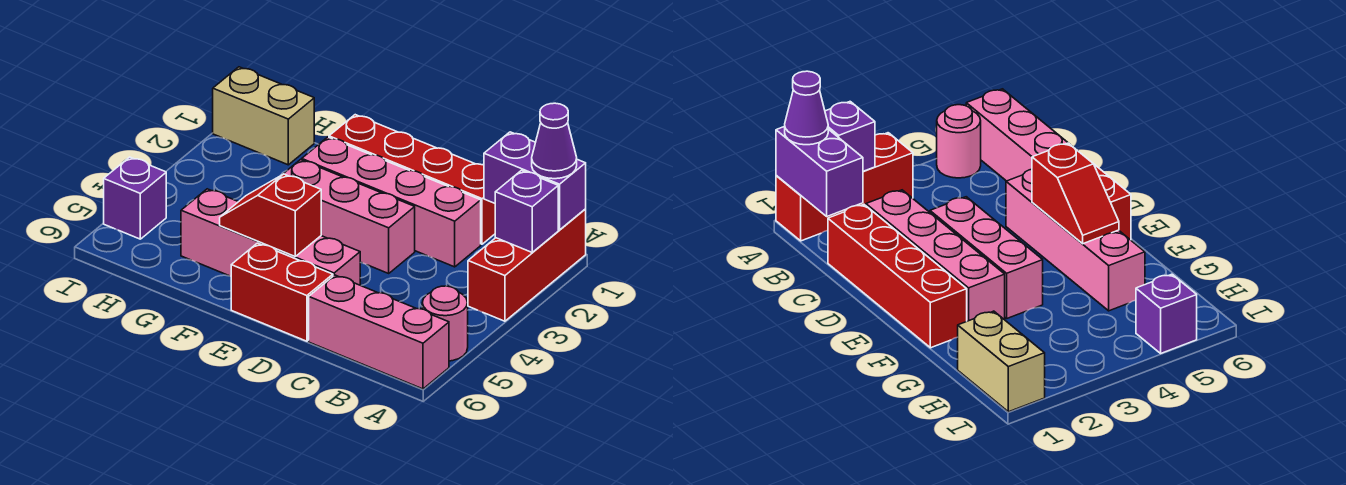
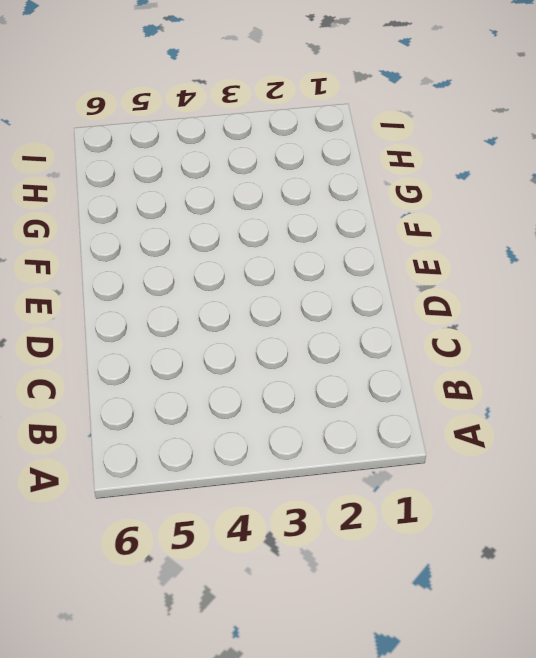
none -> red 1x3 brick [468,209,586,321]
none -> pink 1x1 round brick [422,286,468,361]
none -> pink 1x3 brick [309,275,449,389]

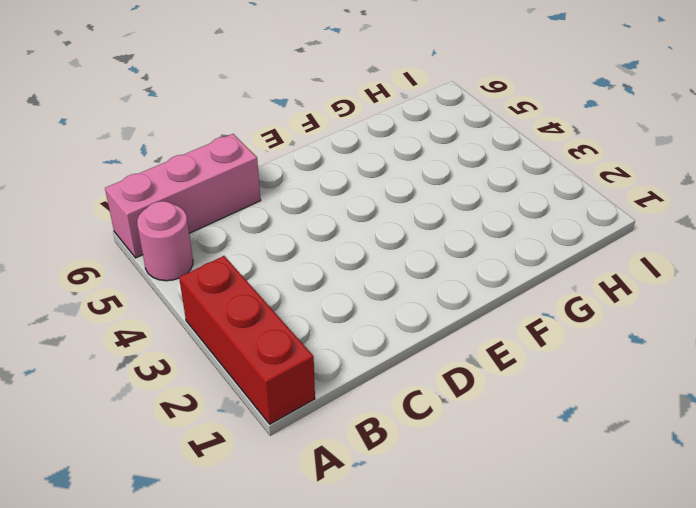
none -> red 1x4 brick [329,115,495,244]
none -> pink 1x4 brick [302,137,481,267]
none -> pink 1x3 brick [284,160,415,273]

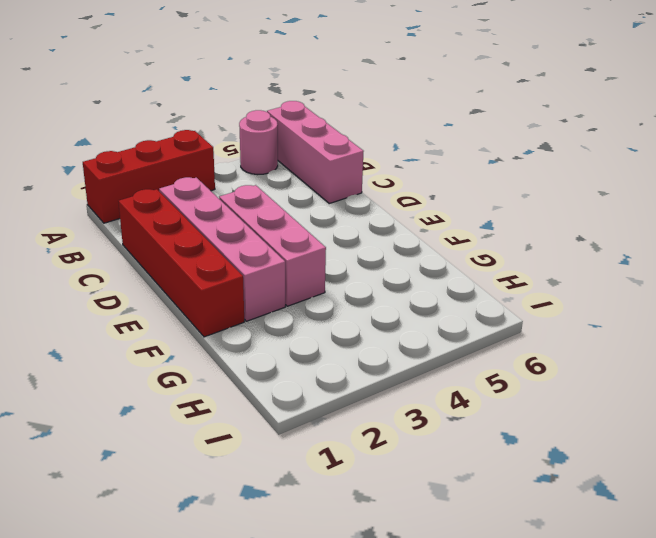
none -> pink 1x4 brick [181,189,360,285]
none -> red 1x2 brick [231,243,333,341]
none -> tan 1x2 brick [213,67,314,165]

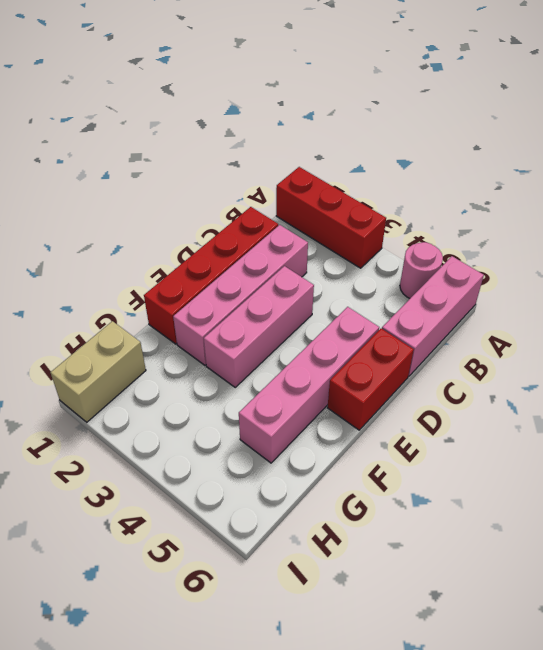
none -> purple 1x1 brick [104,157,166,239]
none -> purple 1x2 brick [484,132,586,230]
none -> purple 1x1 brick [495,170,558,253]

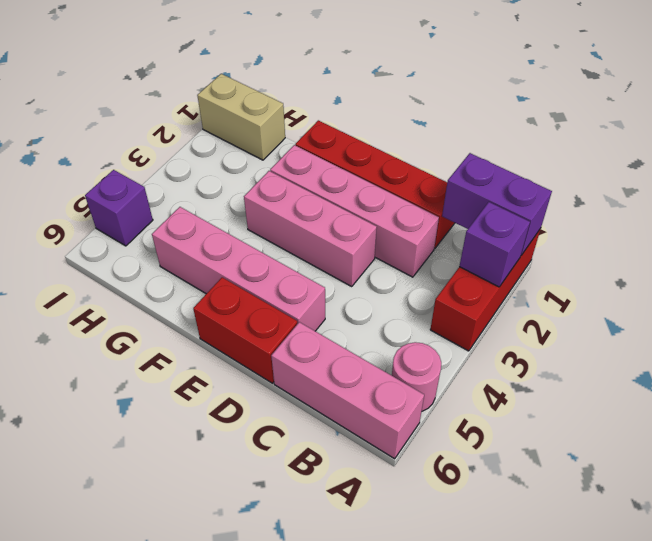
none -> red 1x2 slope [220,174,321,257]
none -> purple 1x1 cone [532,103,577,179]

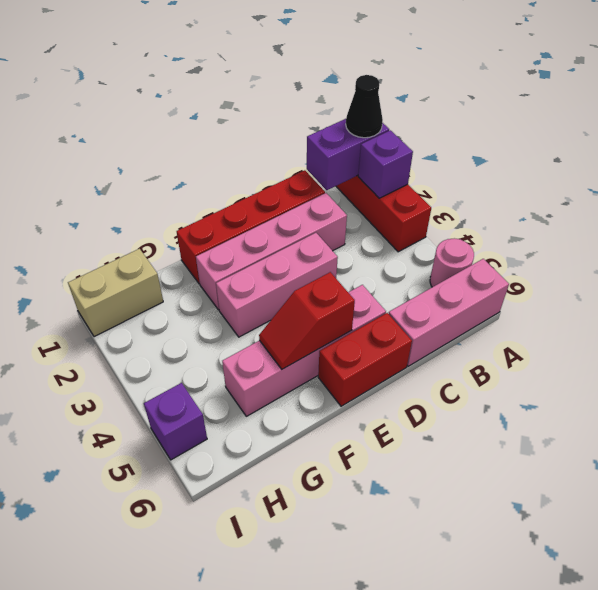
black 1x1 cone [346,75,383,138] -> purple 1x1 cone [532,103,577,179]

